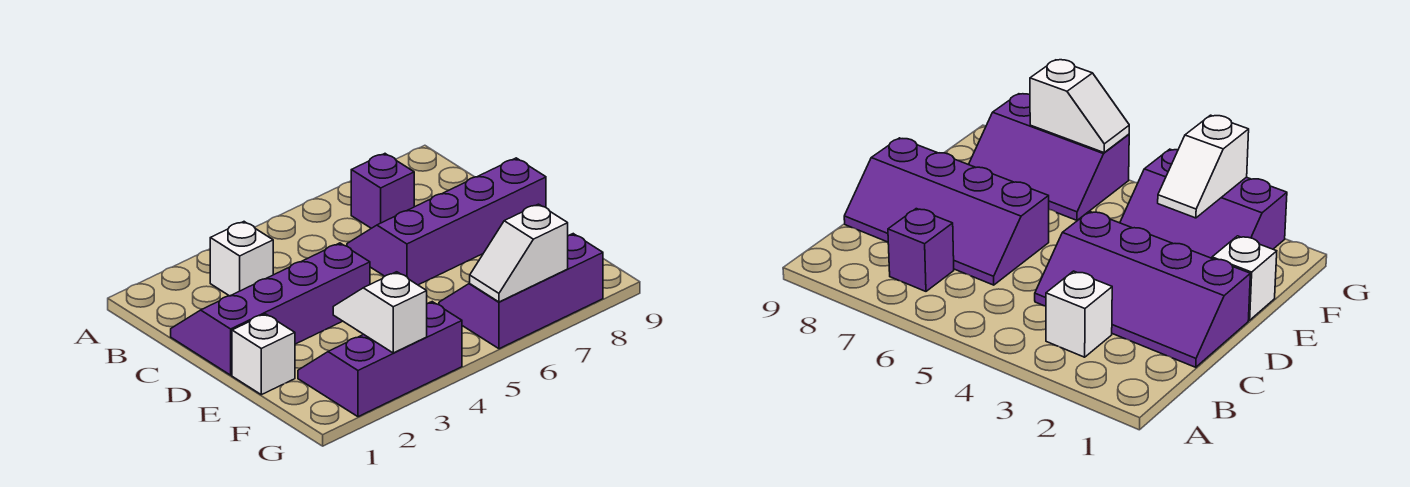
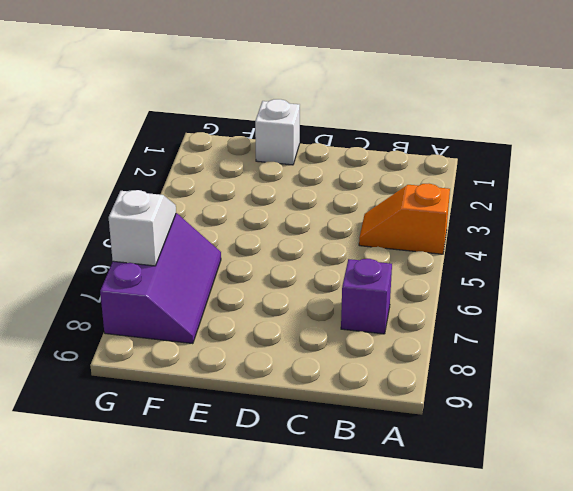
orange 1x2 slope [359,184,450,254] -> none
none -> white 1x1 brick [210,222,273,296]
none -> purple 2x4 slope [171,243,370,375]

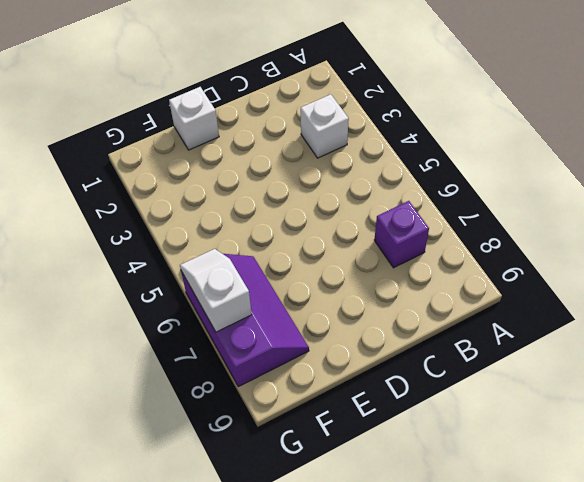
none -> purple 2x4 slope [171,243,370,375]
none -> purple 2x4 slope [347,158,546,285]

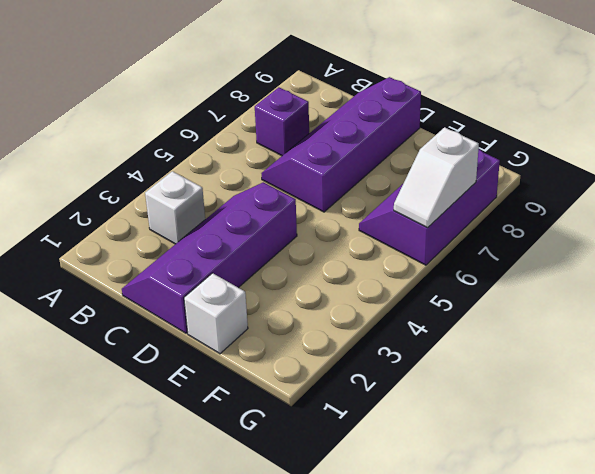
none -> purple 2x3 slope [298,302,462,417]
none -> white 1x2 slope [333,272,427,353]

